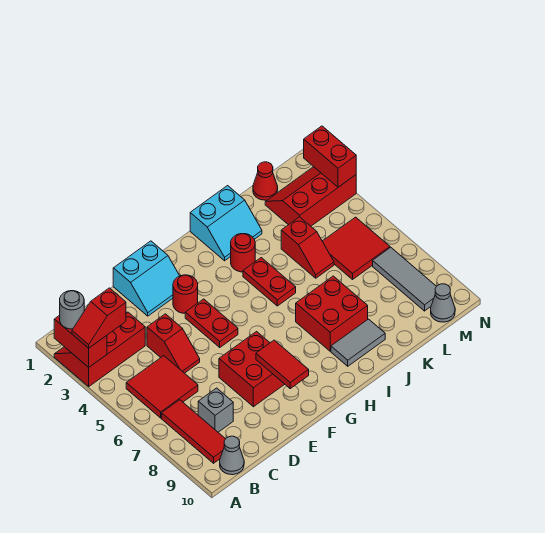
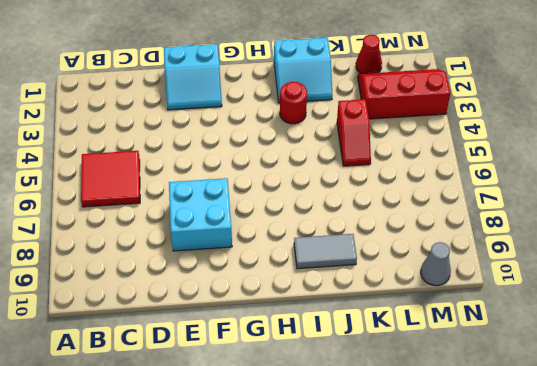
cyan 2x2 brick [169,178,232,251] -> red 2x2 brick [219,332,285,407]
none -> red 2x3 slope [54,312,145,386]
none -> red 1x3 tile [162,400,225,463]
none -> grey 1x1 cone [220,436,244,475]

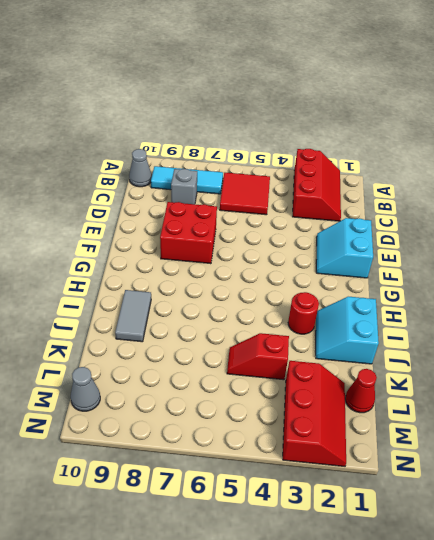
cyan 1x3 tile [151,166,223,194] -> red 1x3 tile [162,400,225,463]
none -> red 1x2 slope [147,314,200,373]
none -> red 1x1 round brick [173,275,198,313]
none -> red 1x2 plate [185,299,238,347]

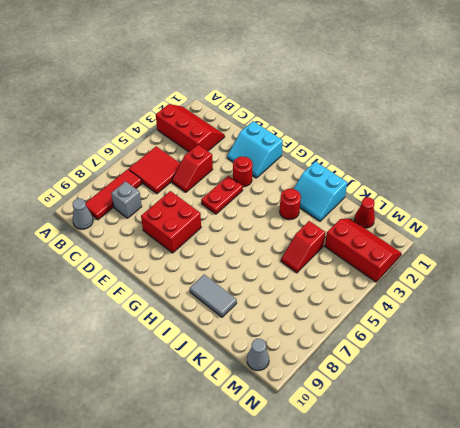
none -> red 1x2 plate [243,258,296,306]
none -> red 2x2 brick [296,276,368,351]
none -> red 2x2 tile [322,217,390,279]

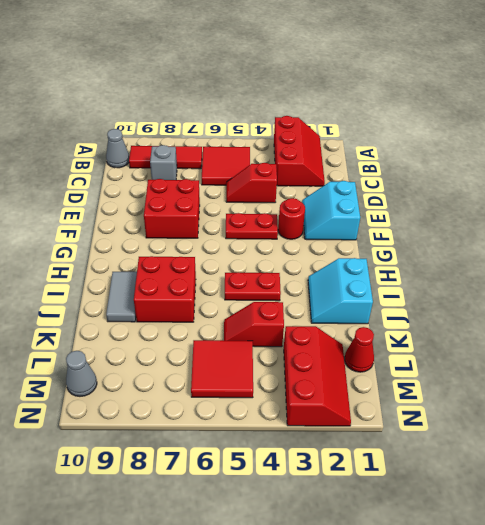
none -> red 1x1 round brick [231,234,255,272]
none -> grey 1x3 tile [373,247,437,311]
none -> red 1x2 brick [54,315,107,367]

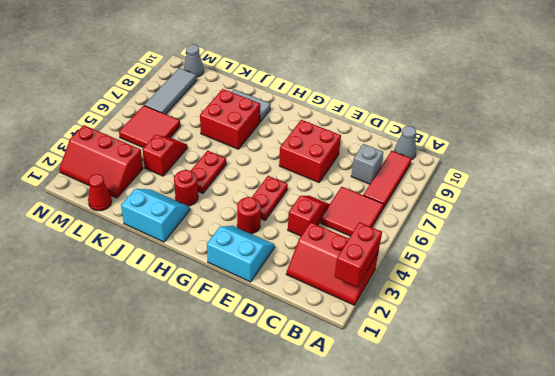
none -> red 1x2 tile [256,340,309,388]
none -> red 1x2 brick [304,126,356,187]
none -> grey 1x1 round brick [60,291,84,329]

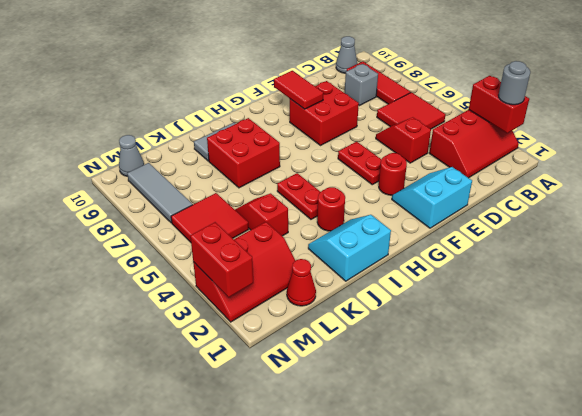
none -> red 1x2 slope [72,288,126,348]

